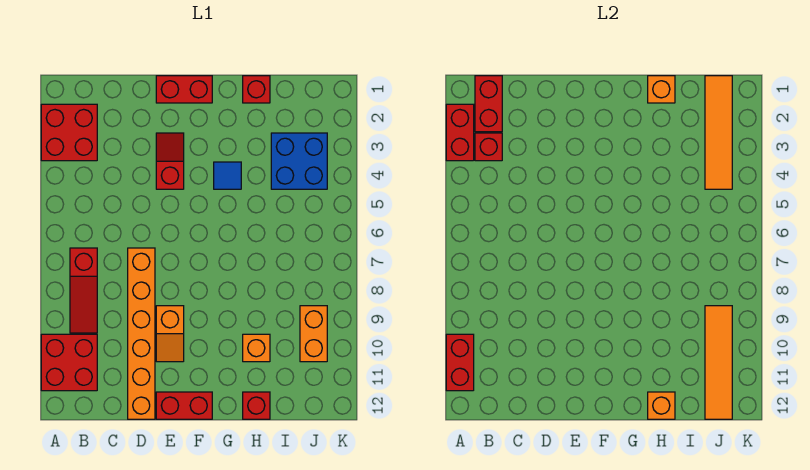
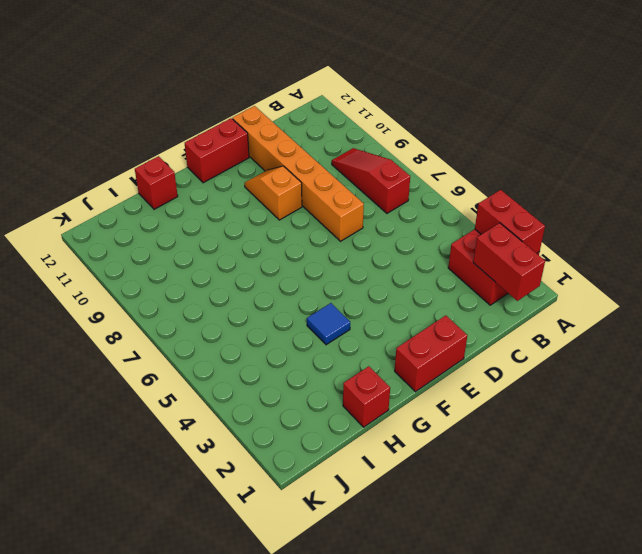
none -> red 2x2 brick [41,334,97,391]
none -> red 1x2 slope [156,133,184,189]
none -> orange 1x1 brick [243,334,270,362]

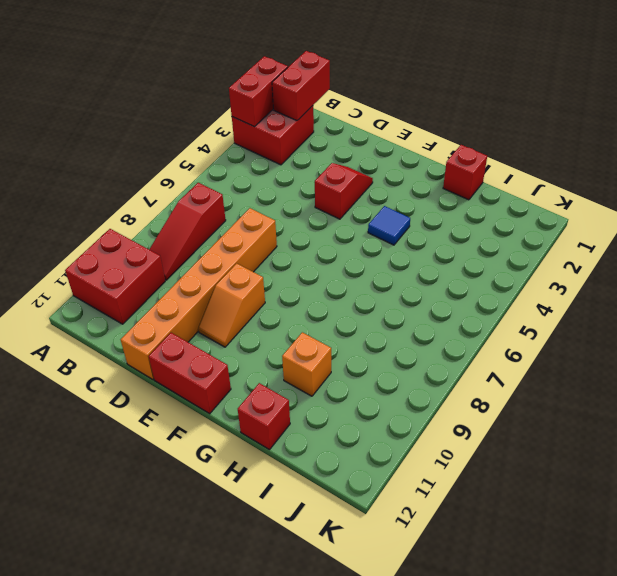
none -> red 1x2 brick [156,76,212,103]
none -> blue 2x2 brick [271,133,327,189]
none -> orange 1x2 brick [300,306,327,362]

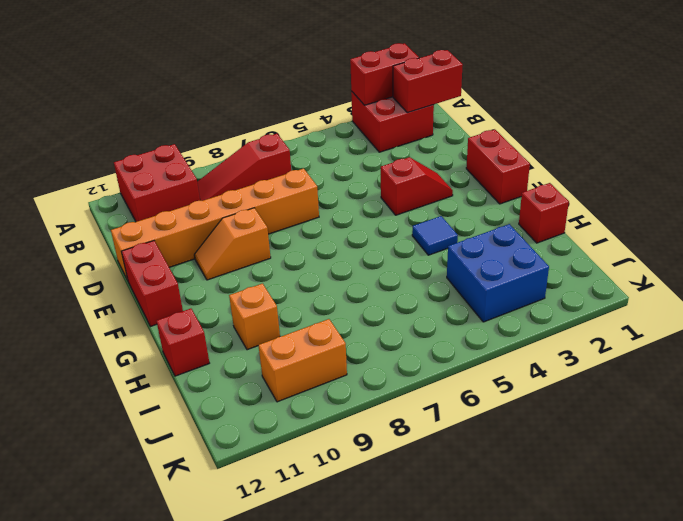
none -> red 1x2 brick [446,334,474,391]
none -> red 1x1 brick [475,133,502,161]
none -> orange 1x1 brick [648,76,675,103]

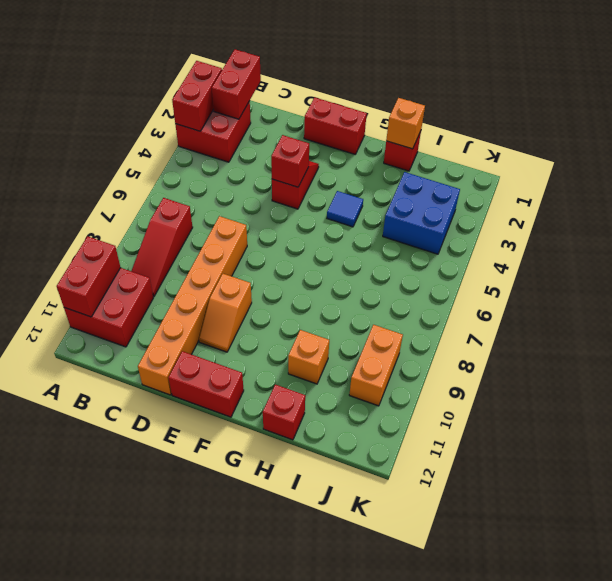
red 1x1 brick [271,135,309,187] -> red 1x1 brick moved to [475,133,502,161]
none -> orange 1x1 brick [648,392,675,419]
none -> orange 1x4 tile [705,76,732,189]
none -> orange 1x4 tile [705,306,732,419]

